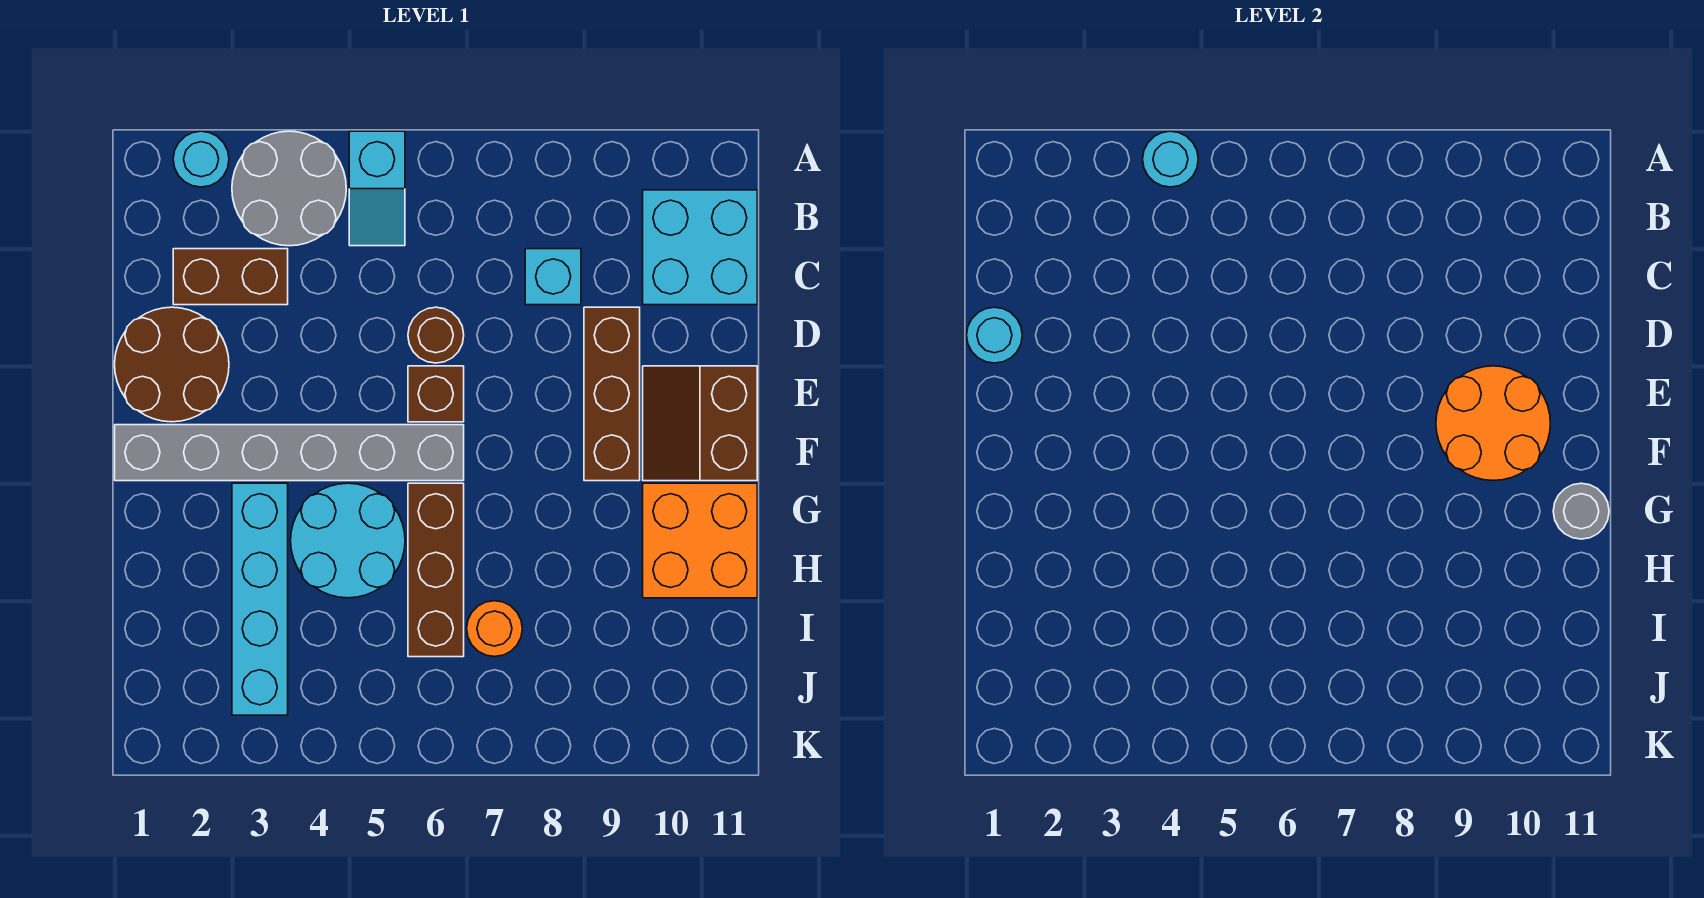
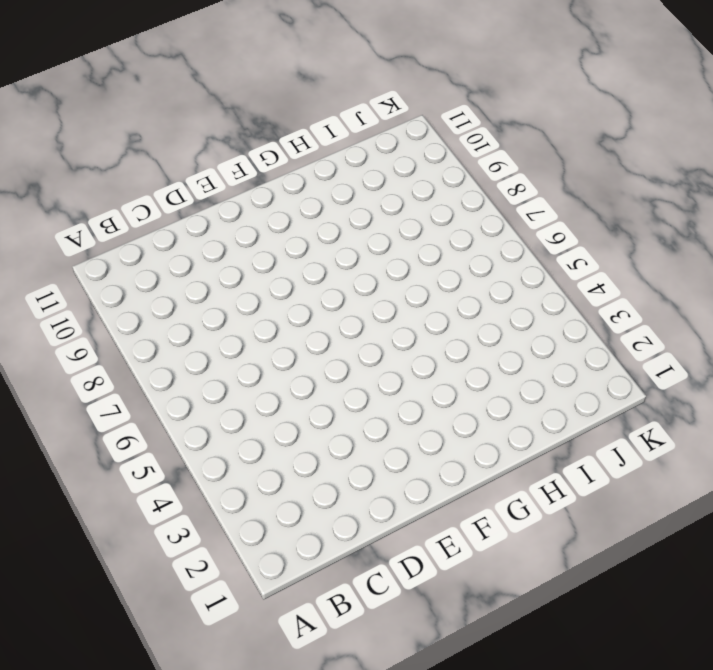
none -> cyan 1x1 round brick [173,131,229,187]
none -> grey 2x2 round brick [232,131,346,246]
none -> cyan 1x2 slope [349,131,405,246]

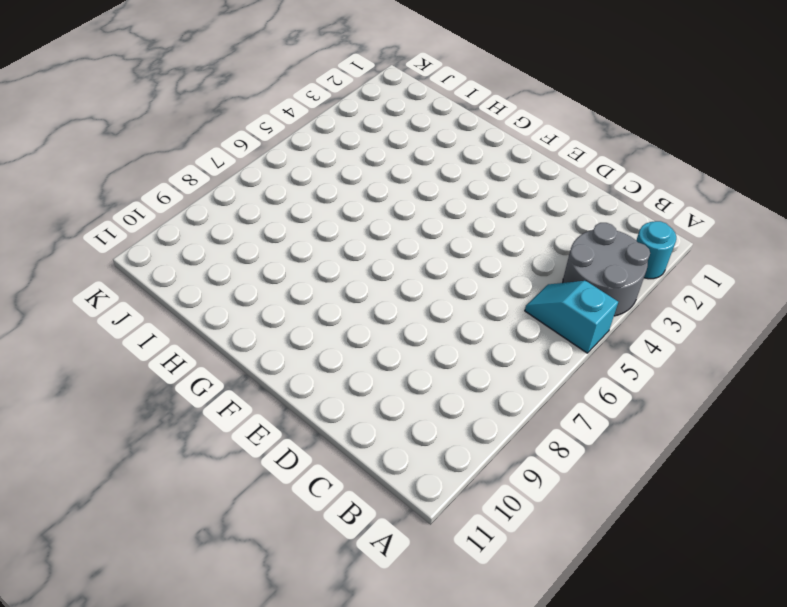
none -> cyan 2x2 brick [643,190,757,305]
none -> brown 1x2 brick [173,249,288,305]
none -> cyan 1x1 brick [525,249,581,305]

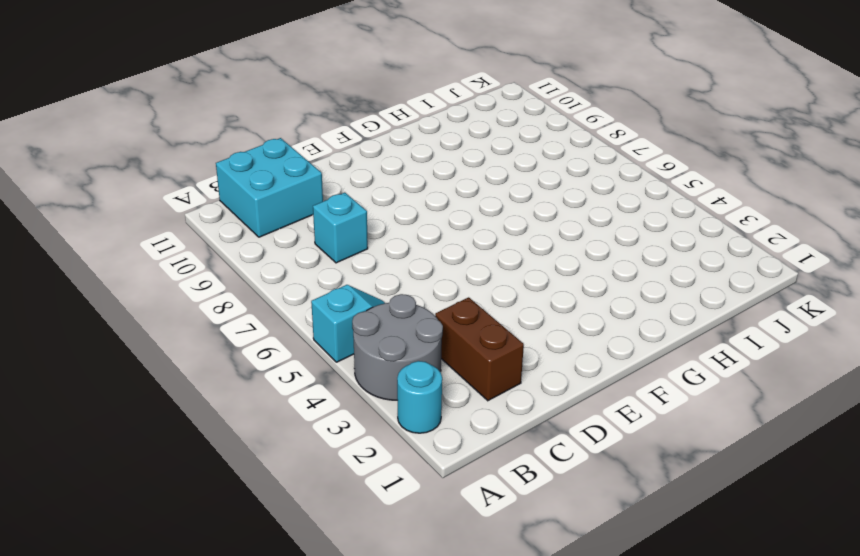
none -> brown 2x2 round brick [115,307,229,422]
none -> brown 1x1 round brick [408,307,464,363]
none -> brown 1x3 brick [584,307,640,481]

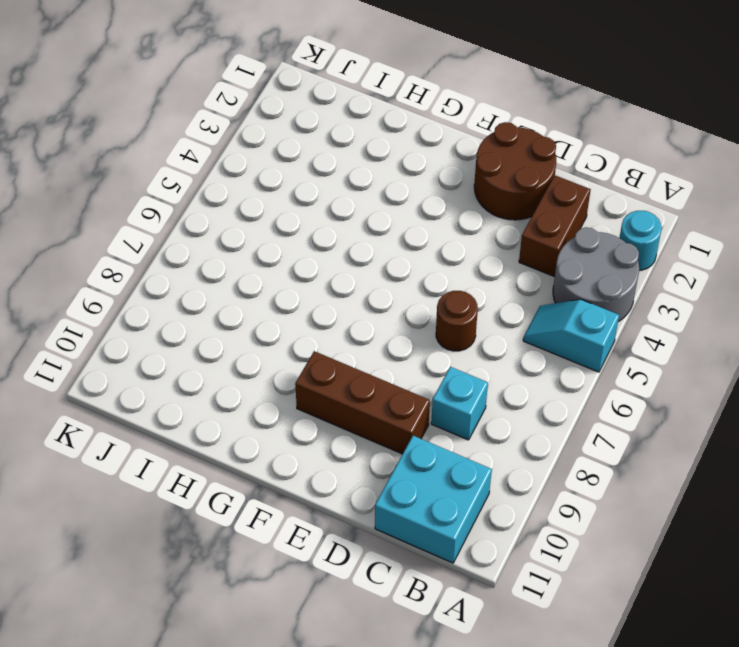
none -> brown 1x1 brick [408,366,464,422]
none -> brown 2x2 slope [643,366,757,481]
none -> grey 1x6 brick [115,425,464,481]

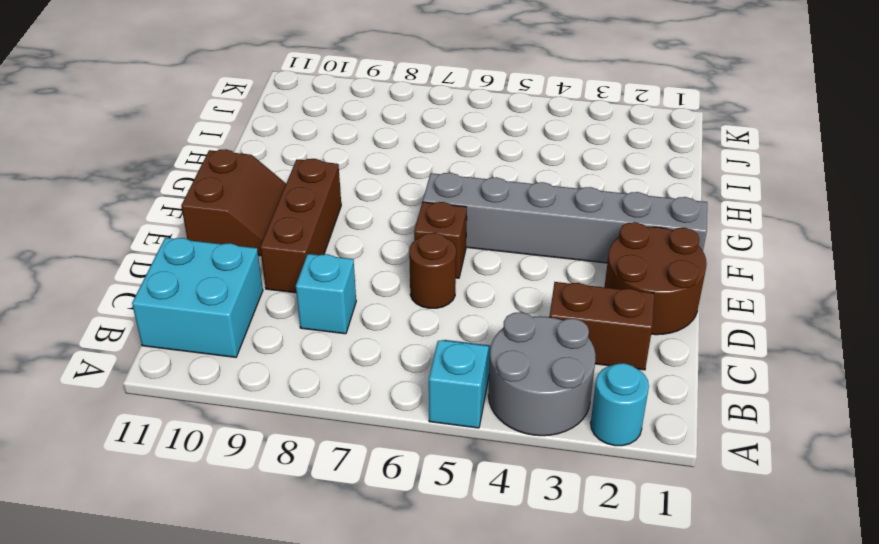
none -> cyan 1x4 brick [232,483,288,715]
none -> cyan 2x2 round brick [291,483,405,598]
none -> brown 1x3 brick [408,483,464,657]

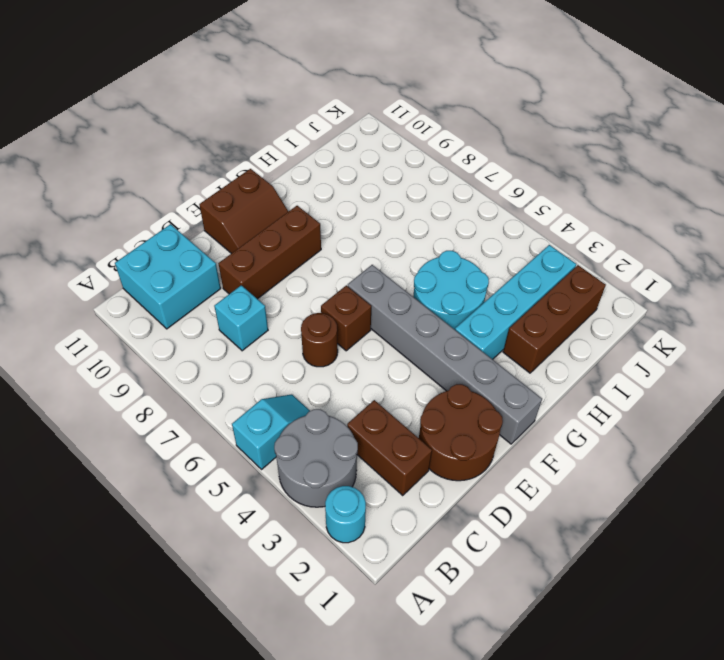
brown 1x3 brick [503,265,606,373] -> brown 1x3 brick moved to [408,483,464,657]
none -> orange 2x2 brick [643,483,757,598]
none -> orange 1x1 round brick [467,601,522,657]
none -> cyan 1x1 round brick [1143,131,1198,187]

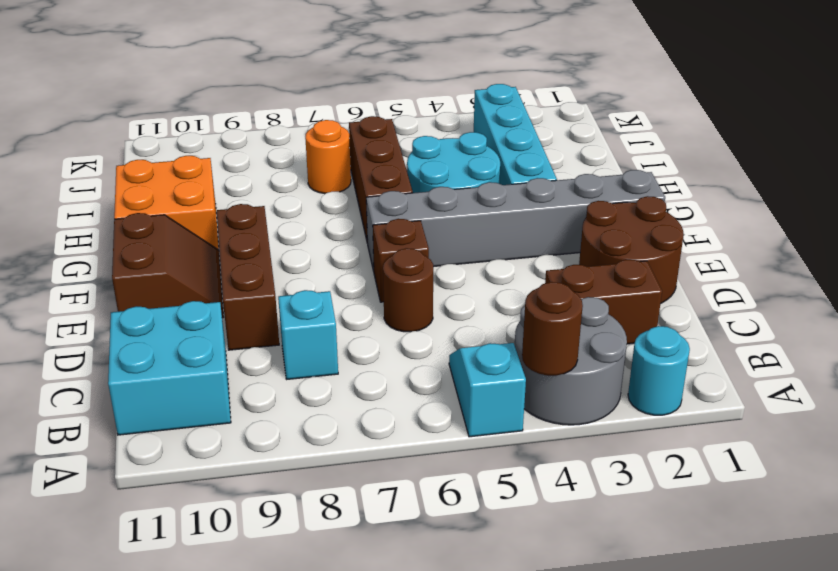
brown 1x1 round brick [522,282,583,376] -> cyan 1x1 round brick [1143,131,1198,187]
none -> cyan 1x1 round brick [967,307,1022,363]
none -> orange 2x2 round brick [1436,366,1550,481]
none -> grey 1x1 round brick [1553,483,1609,539]

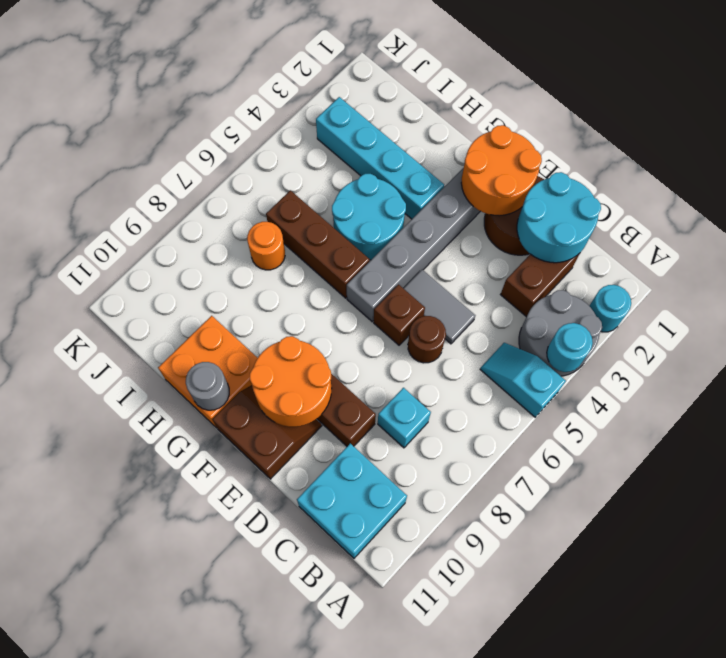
cyan 2x2 round brick [517,172,601,263] -> cyan 1x1 round brick [967,307,1022,363]
grey 1x2 tile [403,270,475,344] -> none
orange 2x2 round brick [461,125,542,216] -> none

